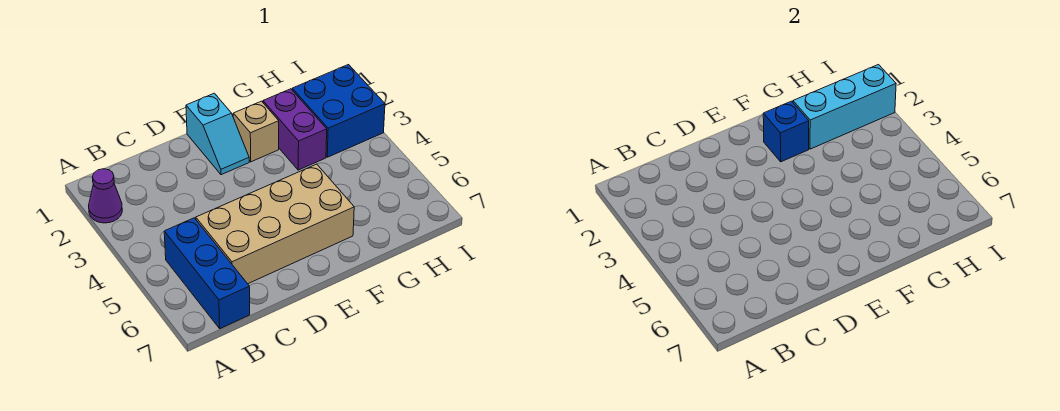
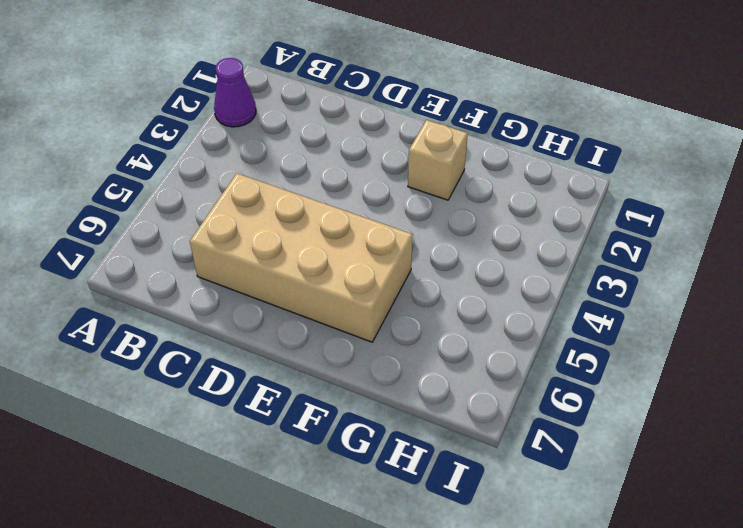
none -> blue 1x3 brick [164,218,250,328]
none -> cyan 1x2 slope [186,93,249,175]

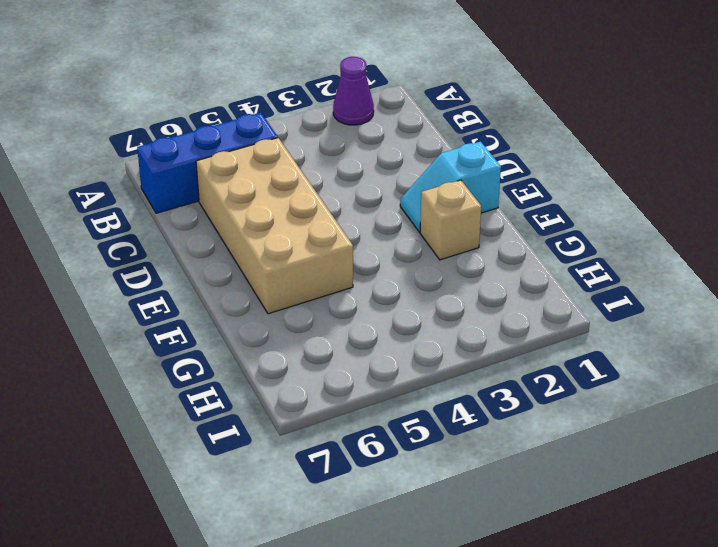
none -> purple 1x2 brick [263,89,327,170]
none -> blue 2x2 brick [292,65,385,157]

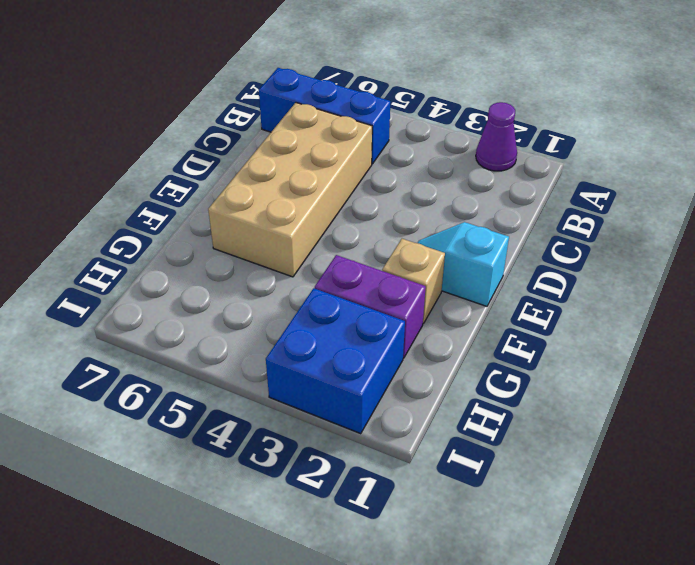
none -> blue 1x1 brick [763,101,809,162]
none -> cyan 1x3 brick [793,65,896,149]

